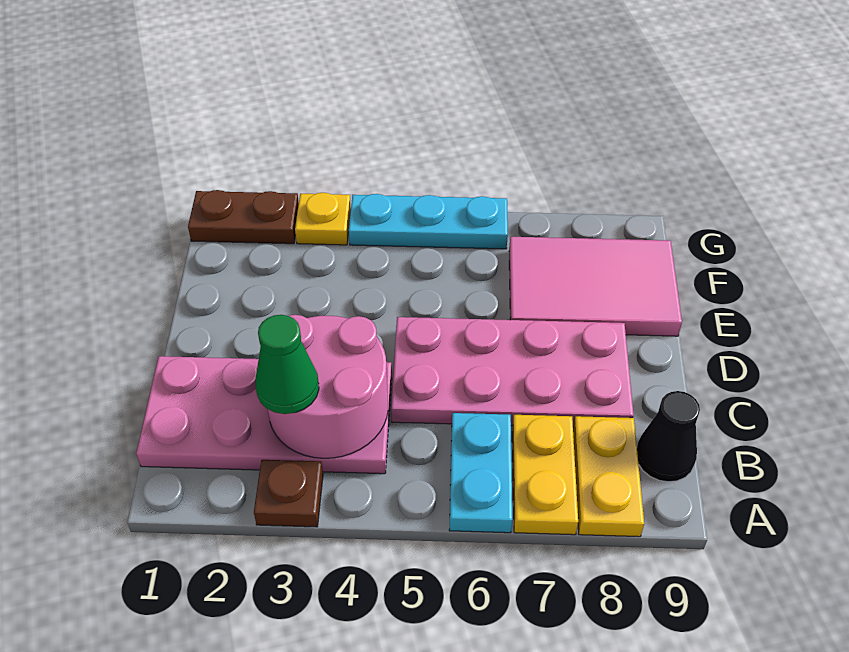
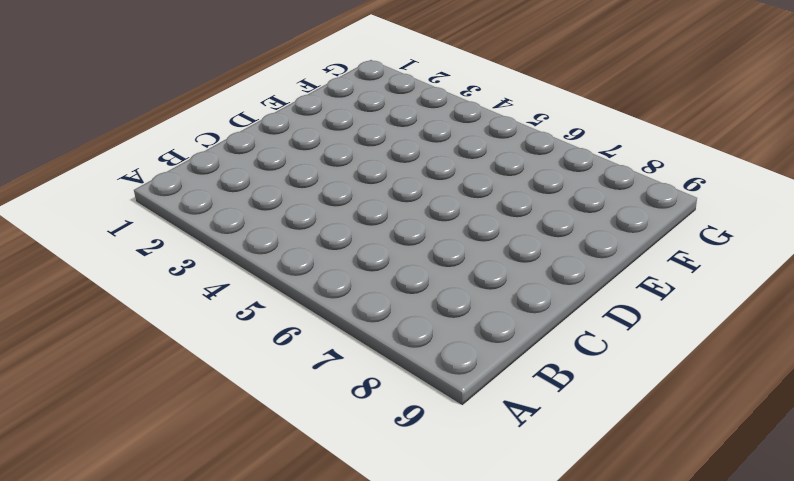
none -> brown 1x1 plate [254,460,323,527]
none -> cyan 1x2 plate [449,413,512,533]
none -> yellow 1x2 plate [512,415,578,535]

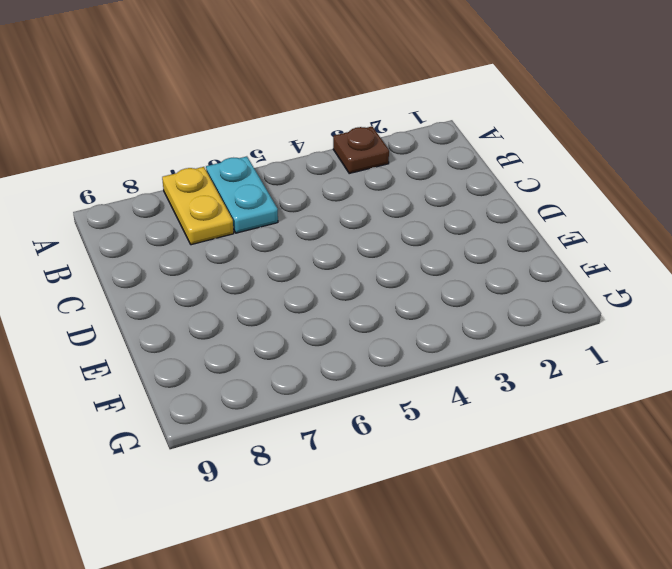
none -> yellow 1x2 plate [573,416,644,537]
none -> pink 2x4 plate [136,356,392,474]
none -> black 1x1 cone [637,391,700,482]

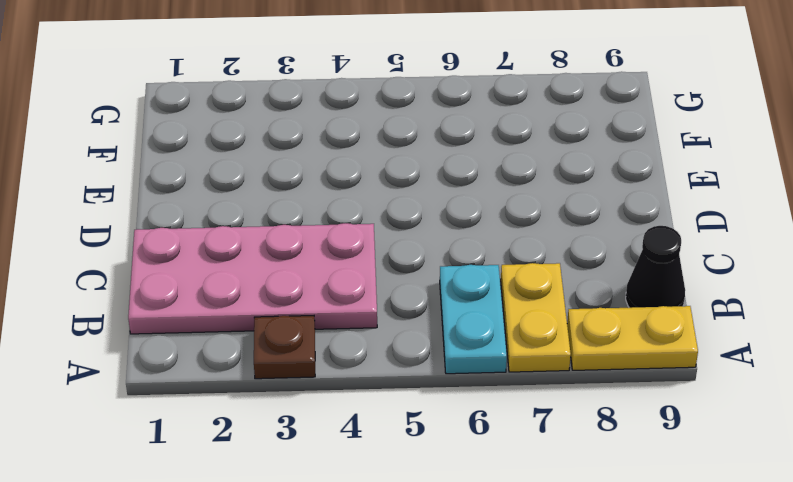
yellow 1x2 plate [567,306,698,370] -> yellow 1x2 plate turned to [573,416,644,537]
none -> pink 2x4 plate [391,317,634,426]
none -> pink 2x3 tile [509,237,682,336]
none -> brown 1x2 plate [188,190,299,244]

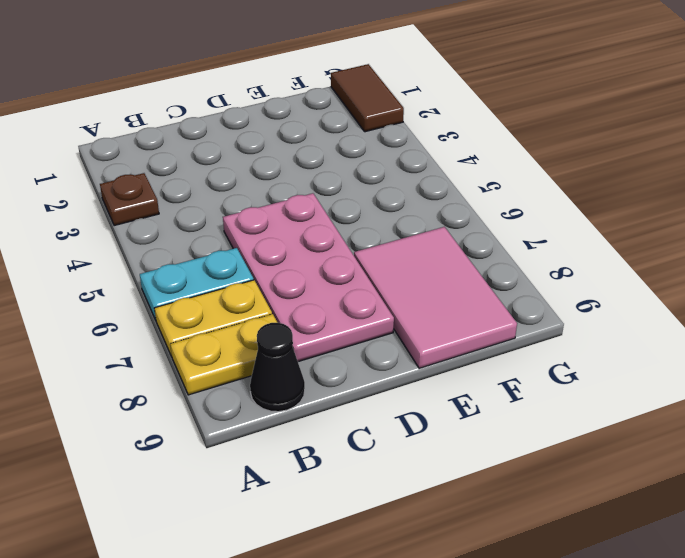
brown 1x2 tile [331,64,404,132] -> brown 1x2 plate [188,190,299,244]
none -> pink 2x4 plate [136,356,392,474]
none -> yellow 1x1 plate [295,193,351,245]
none -> cyan 1x3 plate [349,194,508,249]

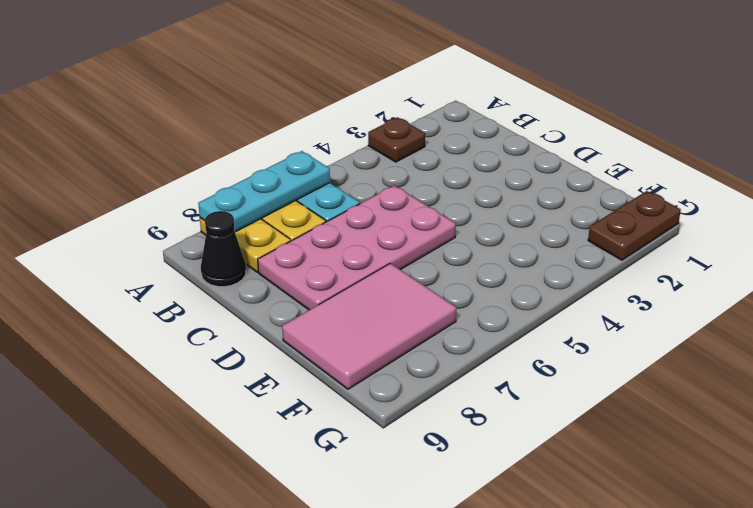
cyan 1x3 plate [198,151,330,232] -> cyan 1x3 plate moved to [349,194,508,249]
none -> pink 2x4 plate [136,356,392,474]
none -> yellow 1x1 plate [295,193,351,245]
none -> pink 2x2 round brick [268,315,388,458]

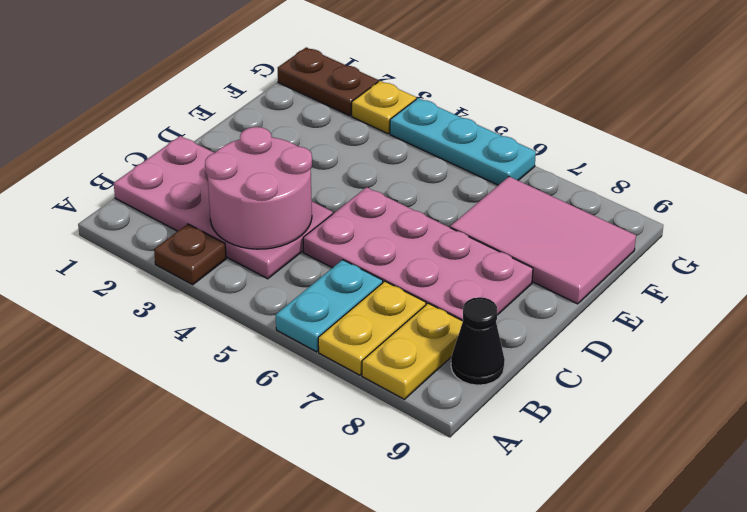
none -> green 1x1 cone [255,315,319,414]

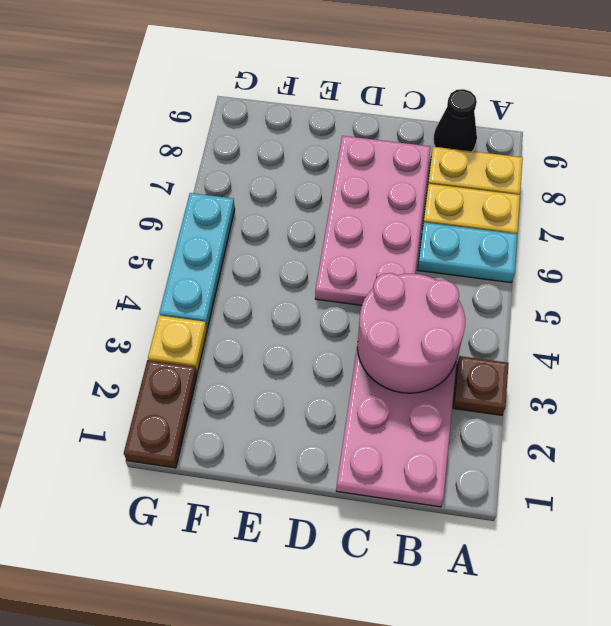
none -> pink 2x3 tile [509,237,682,336]
none -> green 1x1 cone [255,315,319,414]

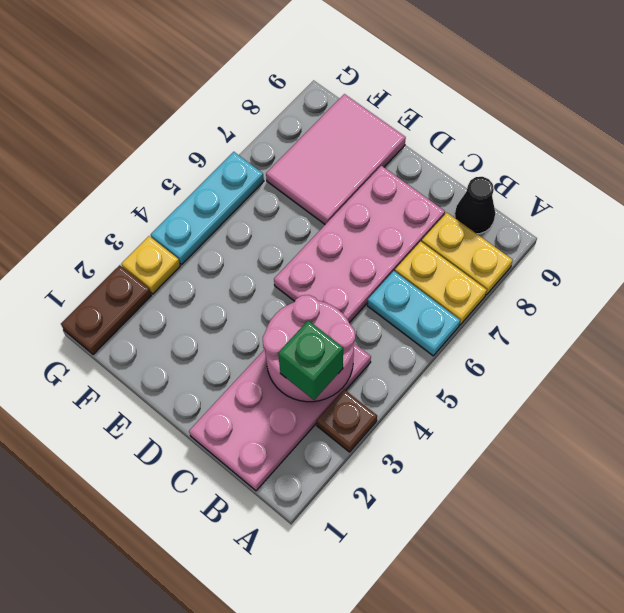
green 1x1 brick [278,321,343,400] -> green 1x1 cone [255,315,319,414]

